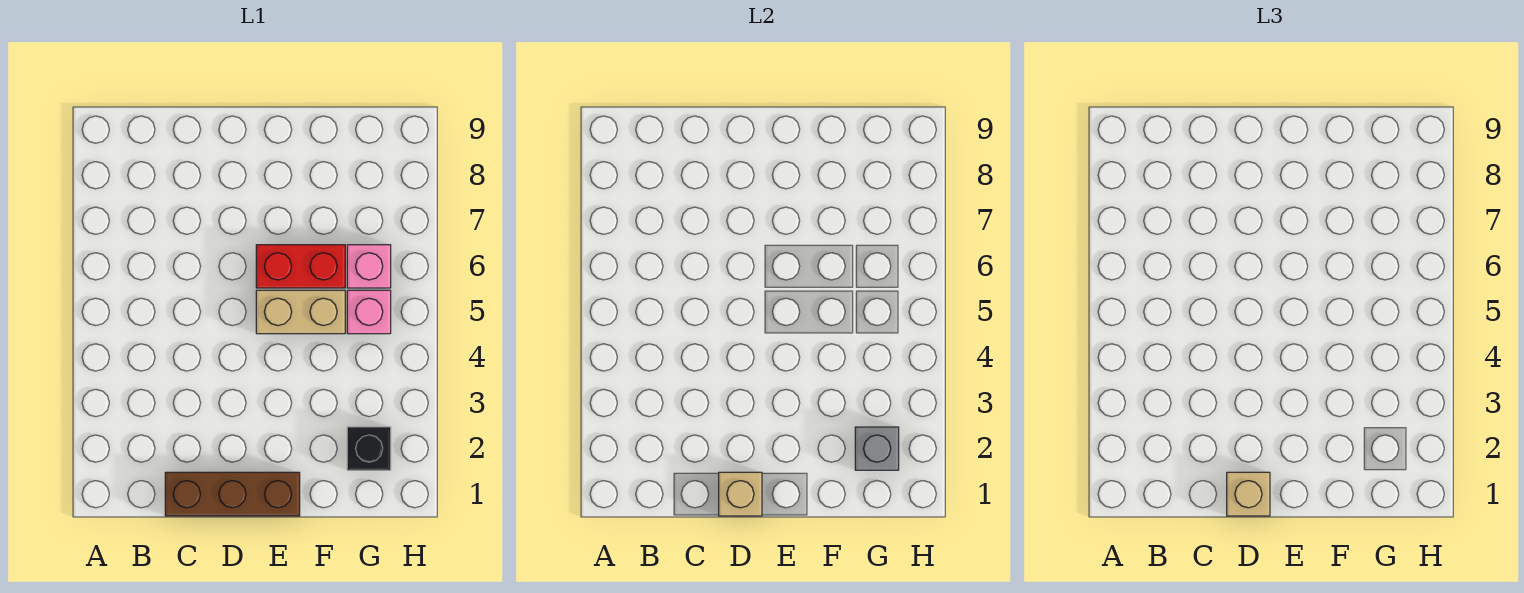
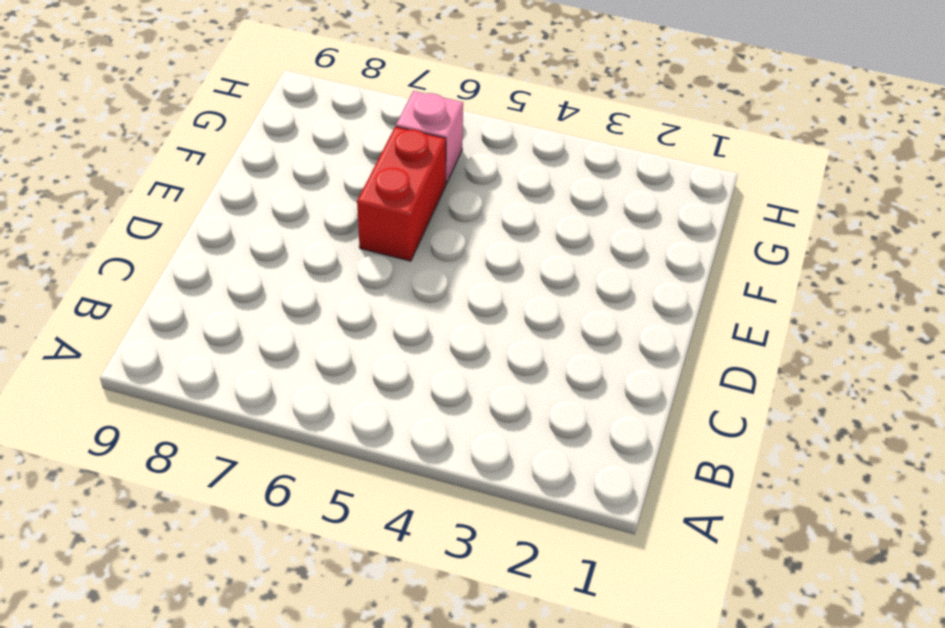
none -> brown 1x3 brick [165,472,300,516]
none -> tan 1x2 brick [256,290,345,334]

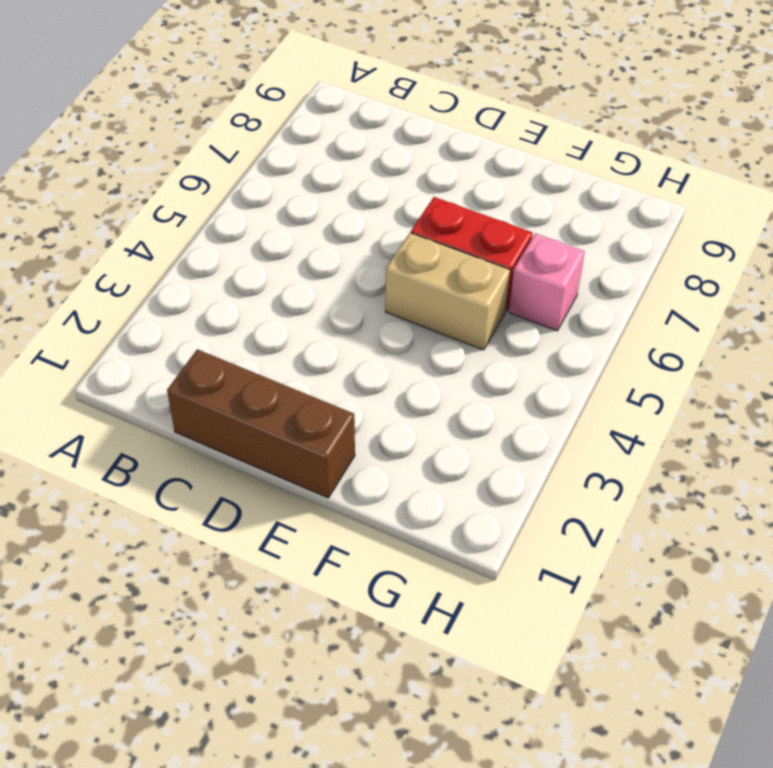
none -> black 1x1 brick [347,427,391,470]
none -> pink 1x1 brick [347,290,391,334]

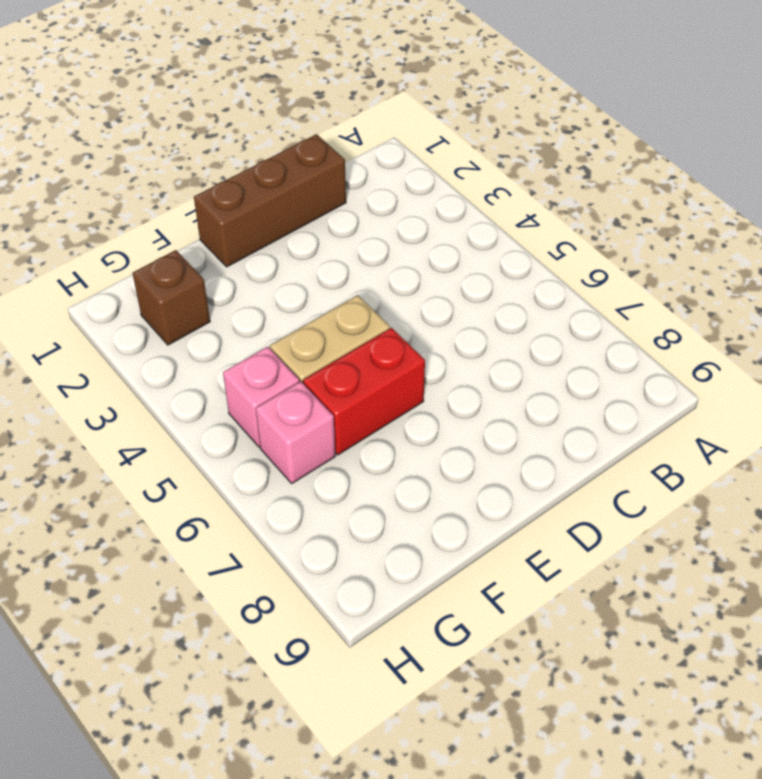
brown 1x1 brick [133,250,210,345] -> black 1x1 brick [347,427,391,470]
none -> tan 1x1 brick [719,472,762,516]
none -> grey 1x1 brick [855,427,899,470]

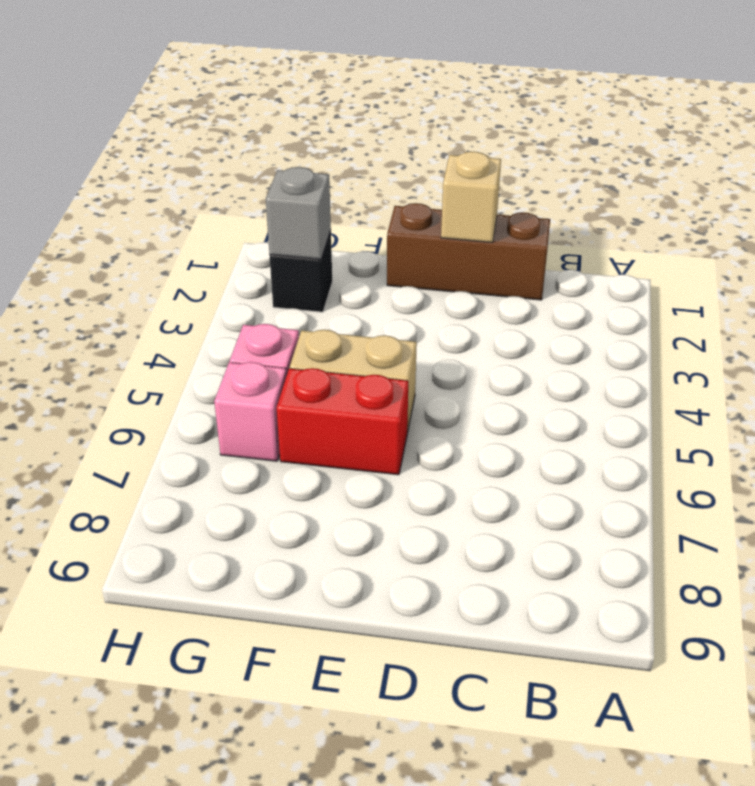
none -> tan 1x1 brick [1227,472,1270,516]

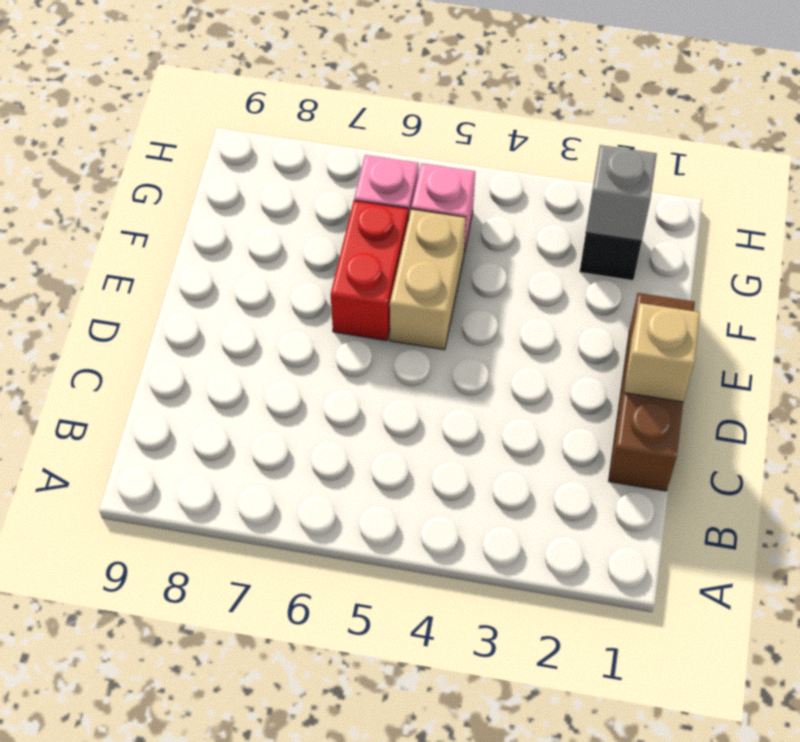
none -> tan 1x1 brick [1227,472,1270,516]

